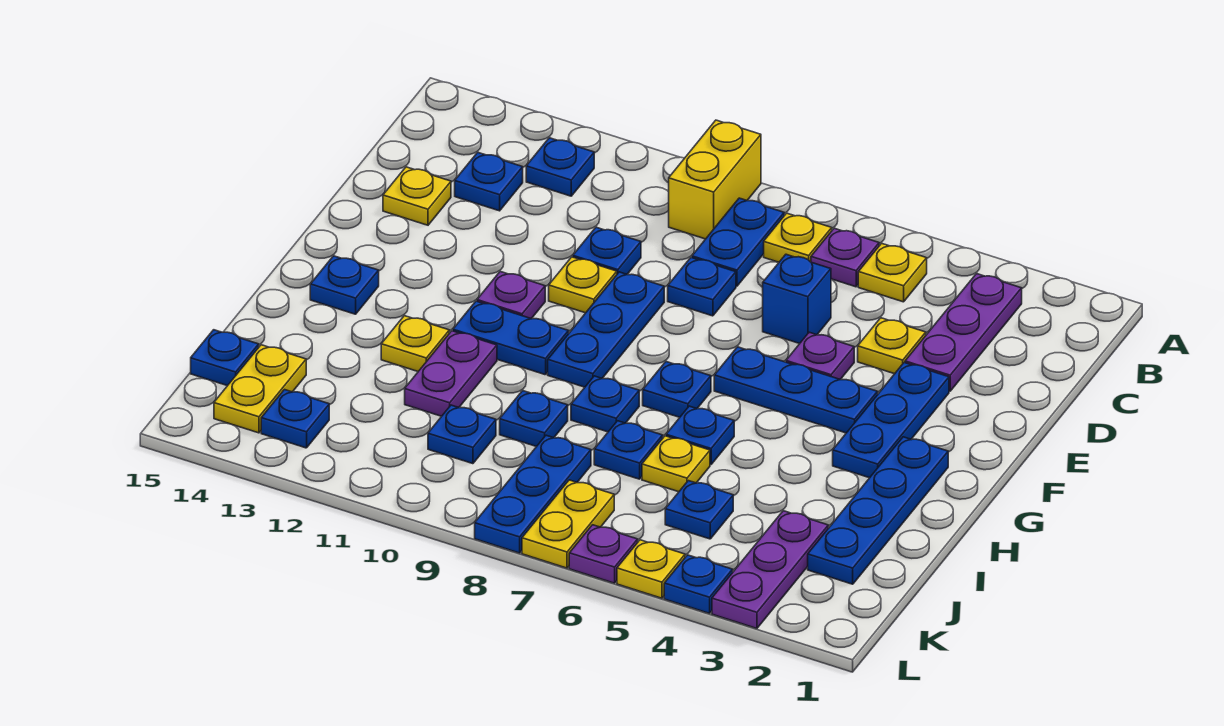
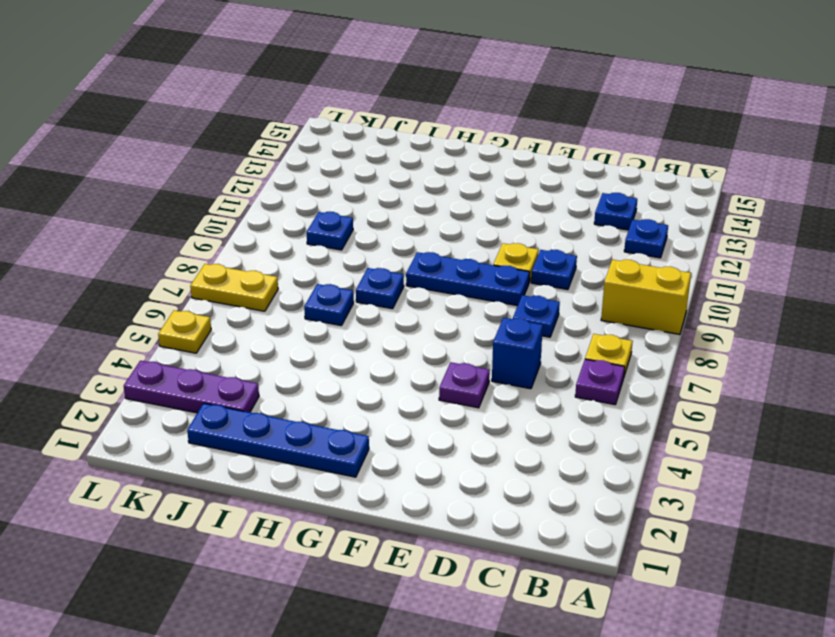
none -> purple 1x3 plate [905,274,1022,391]
none -> yellow 1x1 plate [858,243,927,302]
none -> blue 1x2 plate [692,198,784,286]
none -> yellow 1x1 plate [858,318,926,374]

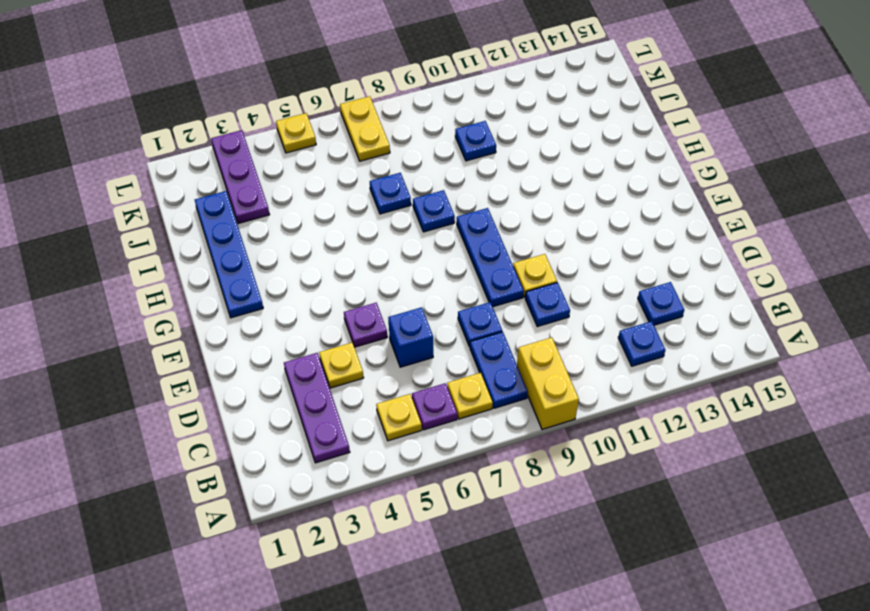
none -> yellow 1x1 plate [383,167,451,225]
none -> blue 1x3 plate [833,363,949,478]
none -> blue 1x3 plate [714,347,878,433]
none -> purple 1x1 plate [477,272,545,319]

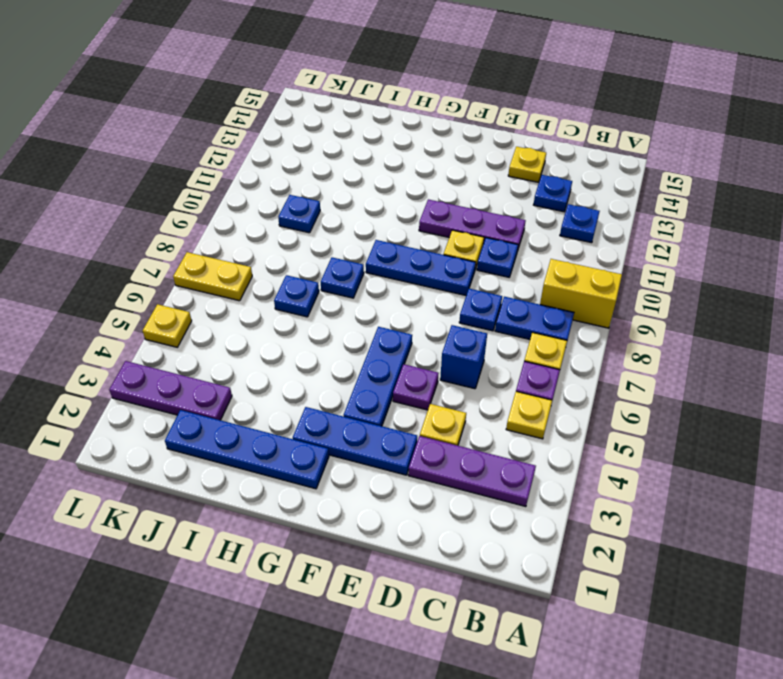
purple 1x3 plate [419,199,526,251] -> purple 1x1 plate [477,272,545,319]
none -> blue 1x1 plate [643,362,711,417]
none -> blue 1x2 plate [453,301,569,375]
none -> blue 1x1 plate [310,256,379,314]
none -> blue 1x1 plate [666,406,734,465]

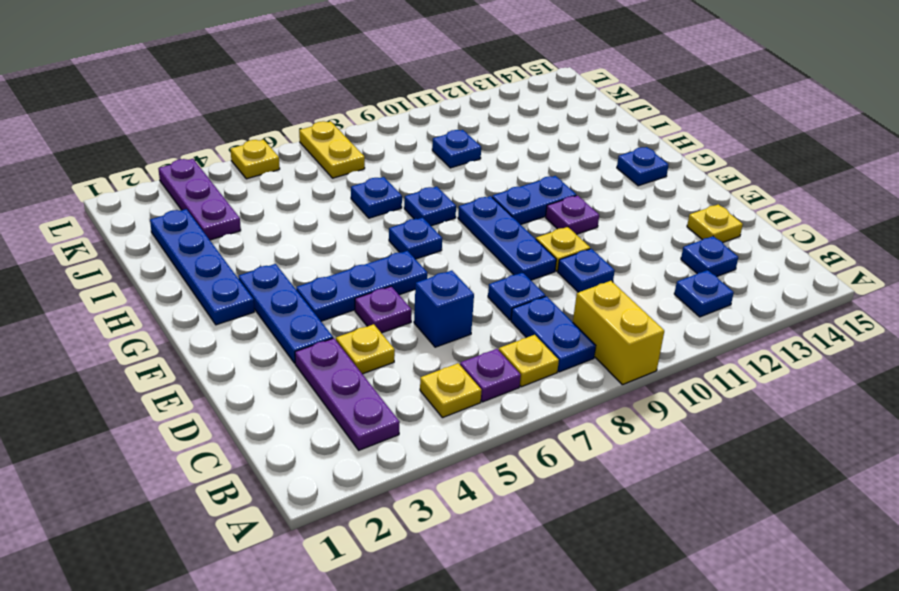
none -> blue 1x1 plate [666,406,734,465]
none -> purple 1x2 plate [405,331,497,416]
none -> yellow 1x1 plate [381,316,449,371]
none -> yellow 1x1 plate [642,436,710,492]

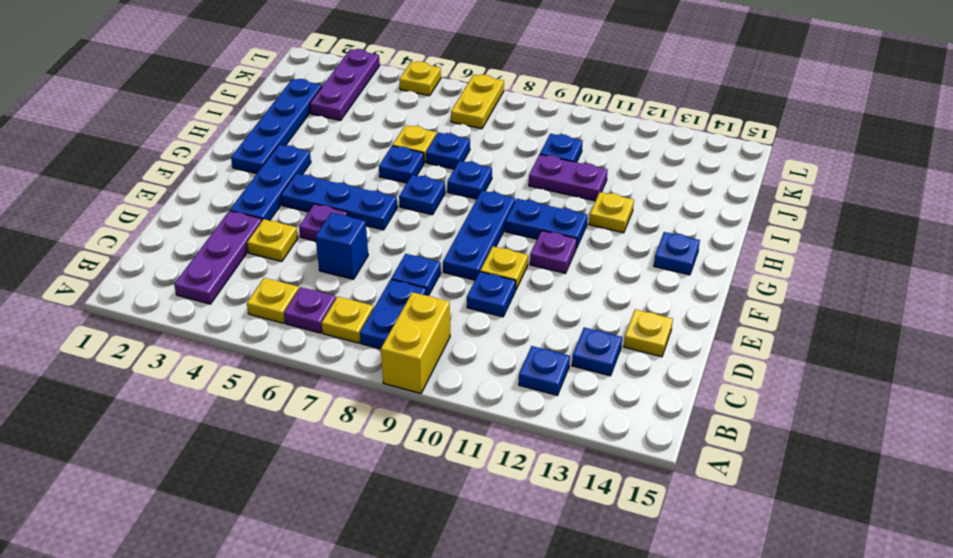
purple 1x2 plate [529,155,608,201] -> purple 1x2 plate turned to [405,331,497,416]
none -> blue 1x1 plate [500,391,568,447]
none -> blue 1x1 plate [665,481,733,539]
none -> blue 1x3 plate [475,435,591,553]
none -> yellow 1x2 plate [214,345,306,433]

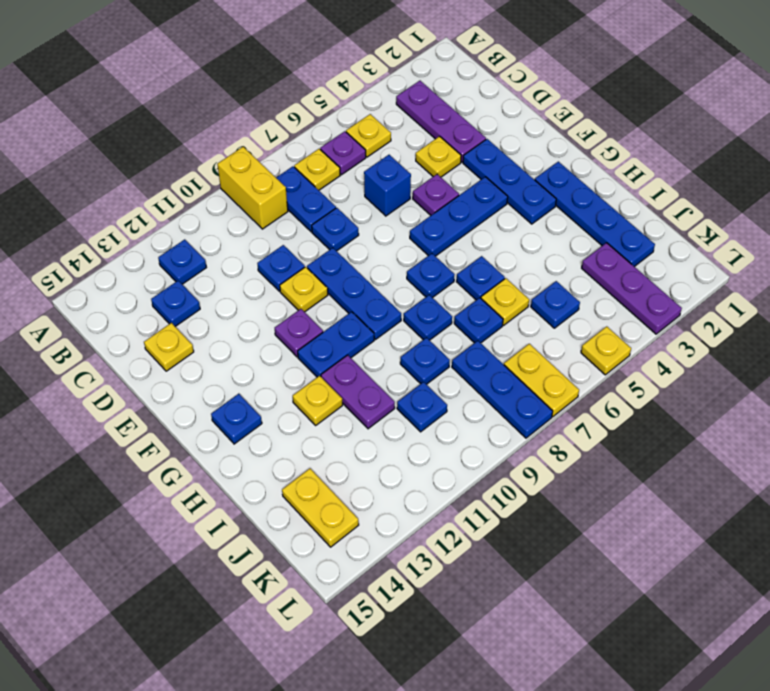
none -> blue 1x1 plate [191,330,259,386]
none -> blue 1x1 plate [261,390,329,448]
none -> blue 1x1 plate [664,555,733,613]
none -> purple 1x1 plate [569,525,638,583]

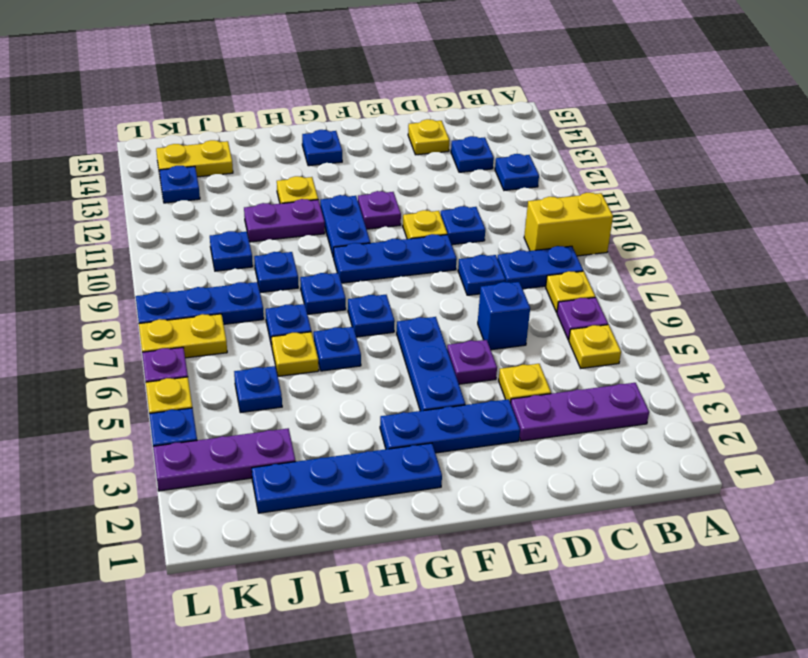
none -> blue 1x1 plate [191,330,259,386]

